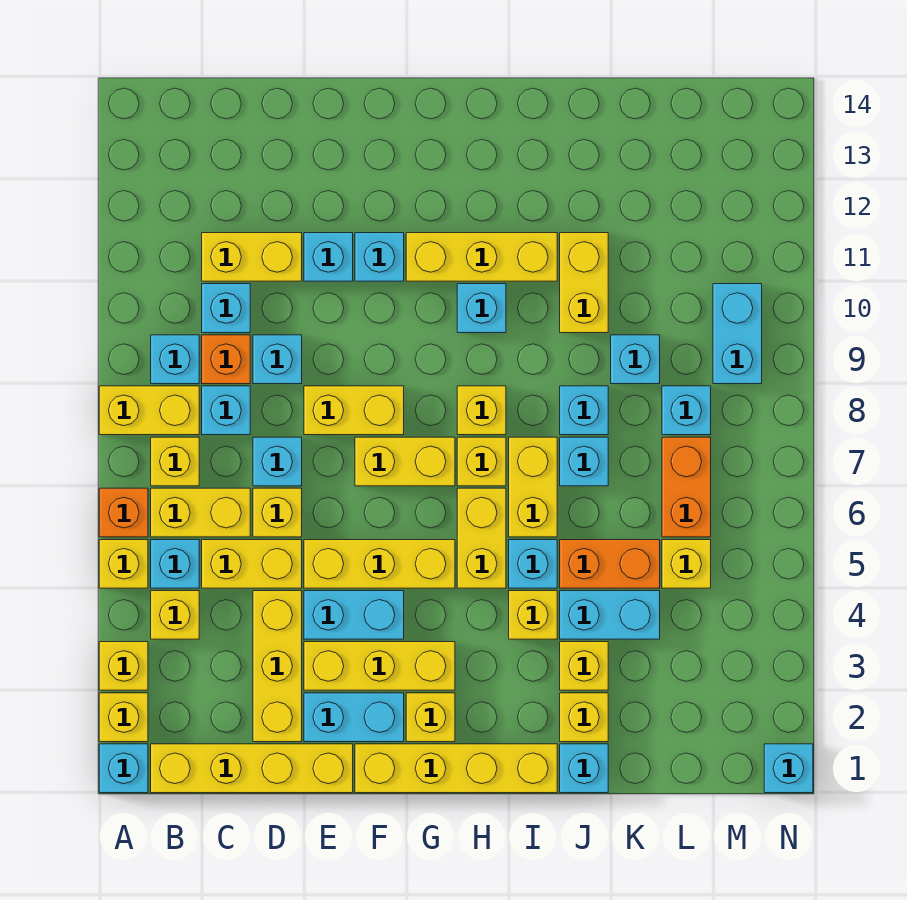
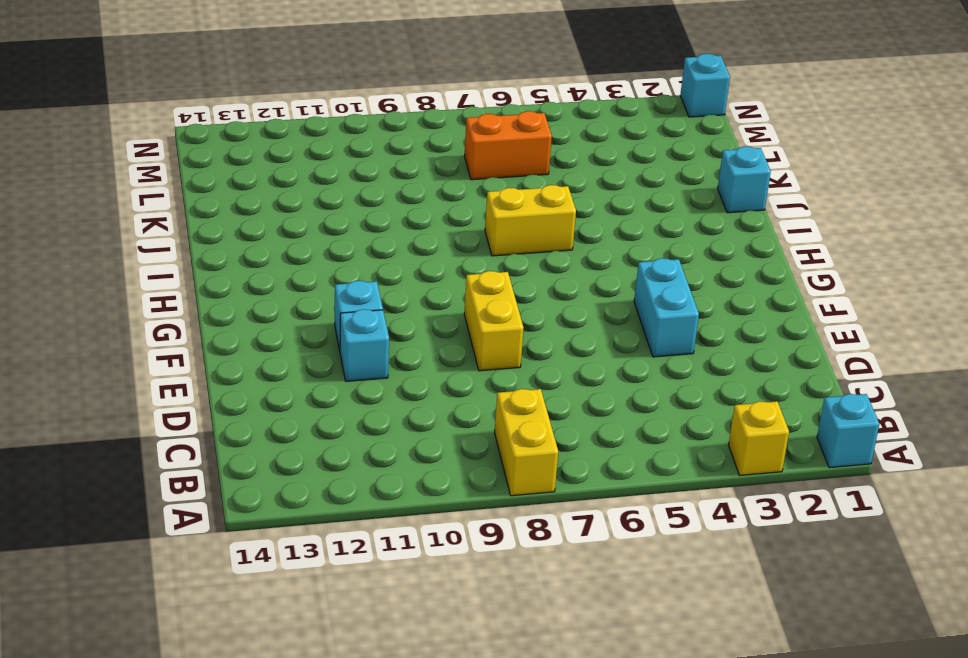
none -> yellow 1x1 brick [99,693,148,742]
none -> yellow 1x1 brick [99,540,148,588]
none -> orange 1x1 brick [99,488,148,537]
none -> yellow 1x4 brick [151,744,353,793]

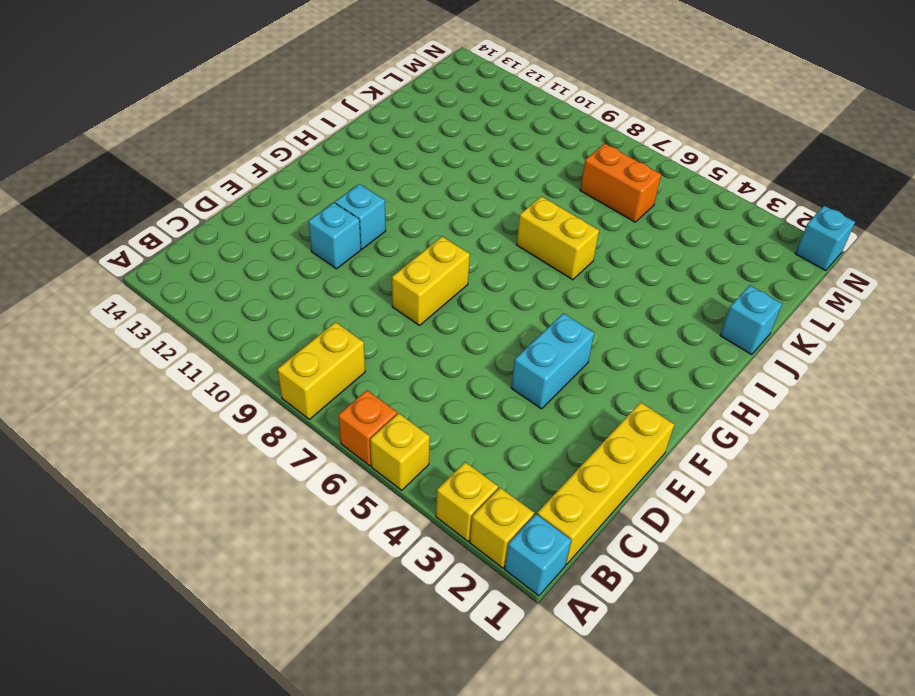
none -> yellow 1x1 brick [151,591,199,639]
none -> cyan 1x1 brick [151,540,199,588]
none -> yellow 1x2 brick [151,488,250,537]
none -> yellow 1x1 brick [151,437,199,486]

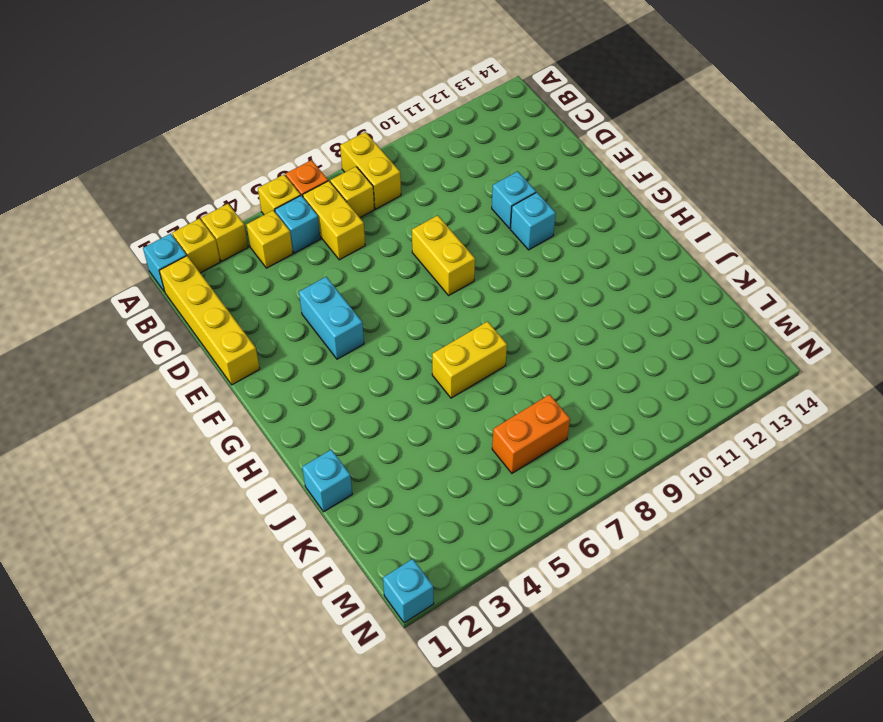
none -> cyan 1x1 brick [151,335,199,384]
none -> yellow 1x2 brick [202,540,302,588]
none -> cyan 1x1 brick [202,386,250,435]
none -> orange 1x1 brick [202,335,250,384]

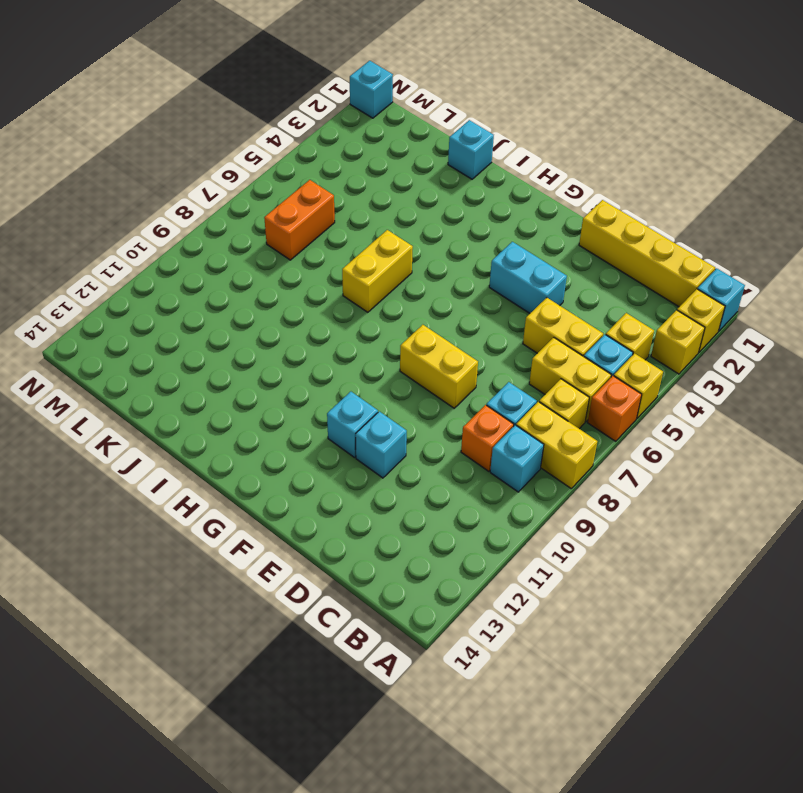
none -> cyan 1x1 brick [202,284,250,333]
none -> yellow 1x2 brick [202,233,302,281]
none -> yellow 1x3 brick [253,591,302,742]
none -> yellow 1x1 brick [253,488,302,537]

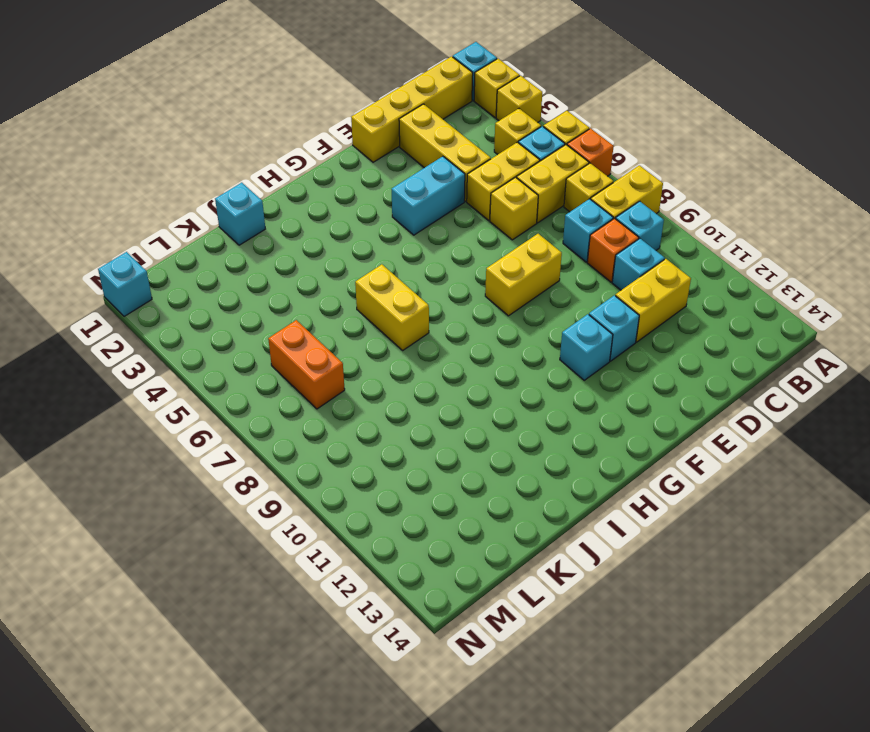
none -> cyan 1x1 brick [253,437,302,486]
none -> cyan 1x1 brick [253,335,302,384]
none -> cyan 1x2 brick [304,693,404,742]
none -> yellow 1x3 brick [304,642,455,690]

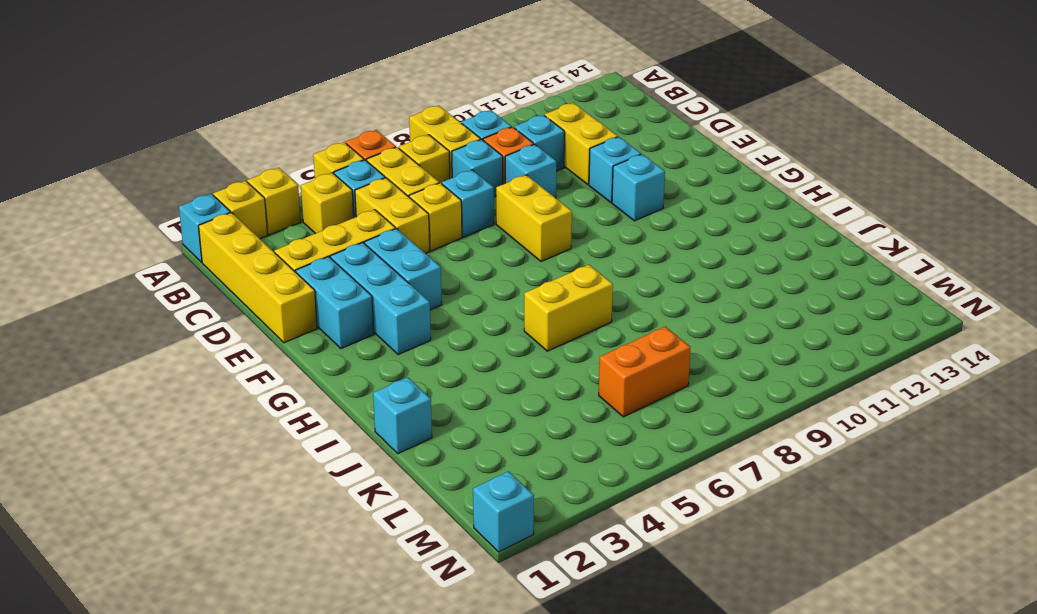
cyan 1x3 brick [330,243,431,355] -> yellow 1x3 brick [304,642,455,690]
none -> yellow 1x3 brick [304,540,455,588]
none -> yellow 1x4 brick [355,744,557,793]
none -> yellow 1x2 brick [355,437,455,486]
none -> yellow 1x1 brick [406,693,455,742]

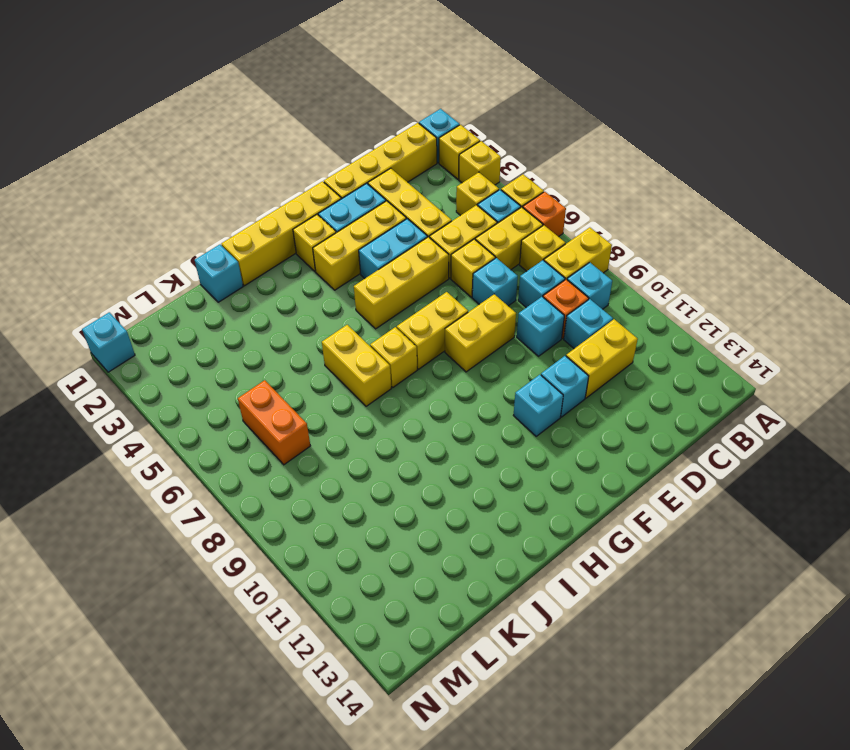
none -> yellow 1x3 brick [406,233,557,281]
none -> yellow 1x2 brick [457,488,506,588]
none -> yellow 1x1 brick [457,386,506,435]
none -> cyan 1x1 brick [457,284,506,333]

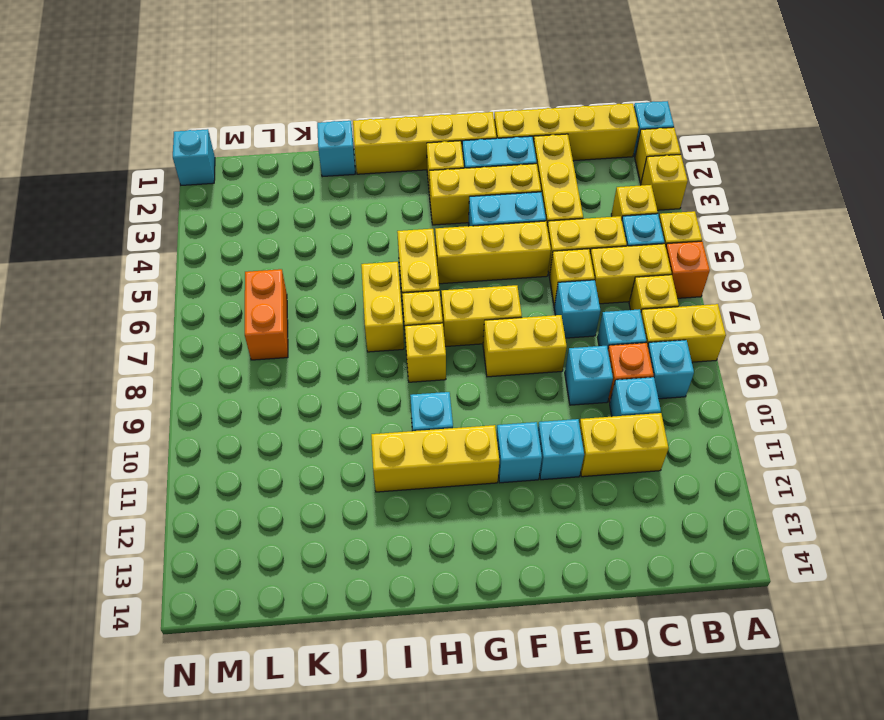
none -> yellow 1x1 brick [509,591,557,639]
none -> cyan 1x1 brick [509,540,557,588]
none -> yellow 1x1 brick [560,693,608,742]
none -> yellow 1x1 brick [560,642,608,690]

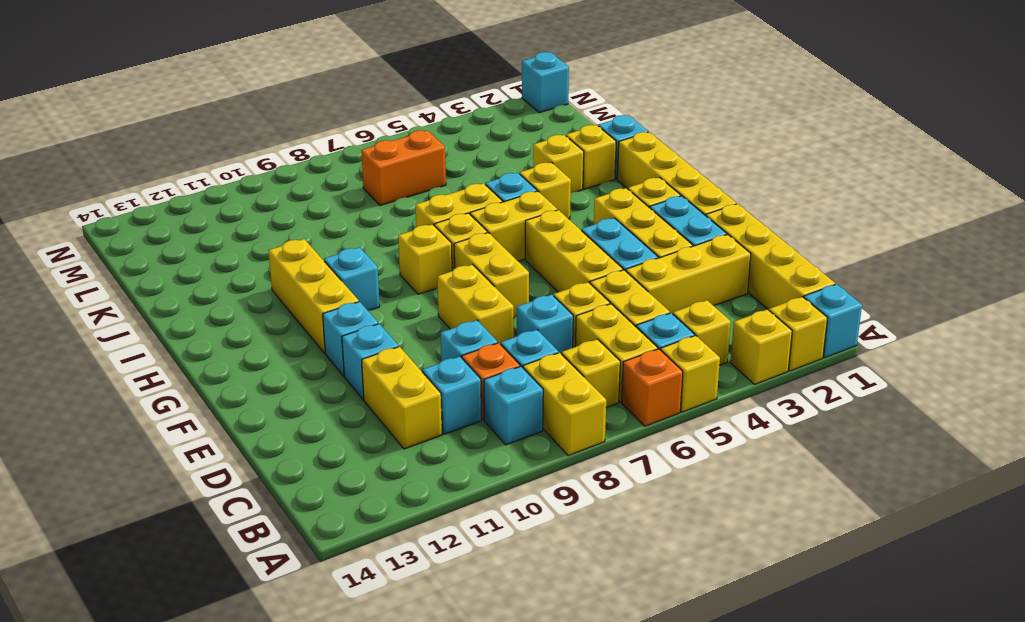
none -> cyan 1x2 brick [560,591,660,639]
none -> orange 1x2 brick [560,540,660,588]
none -> cyan 1x1 brick [560,437,608,486]
none -> cyan 1x1 brick [560,386,608,435]

